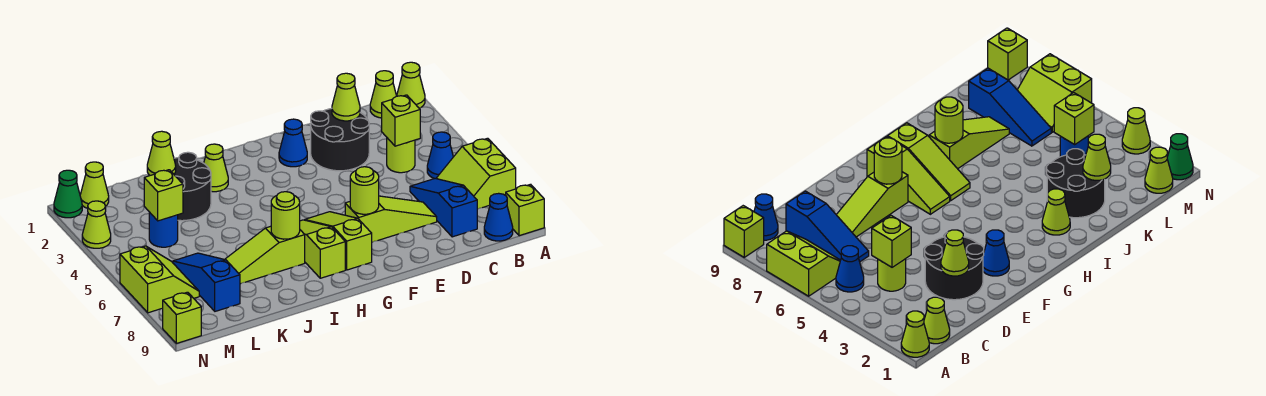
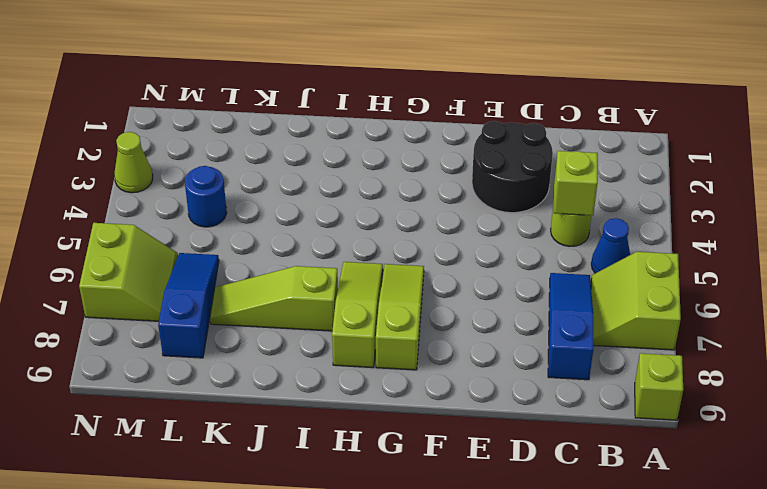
none -> lime 1x1 cone [397,62,425,108]
none -> lime 1x1 cone [370,71,397,118]
none -> blue 1x1 cone [484,193,513,241]

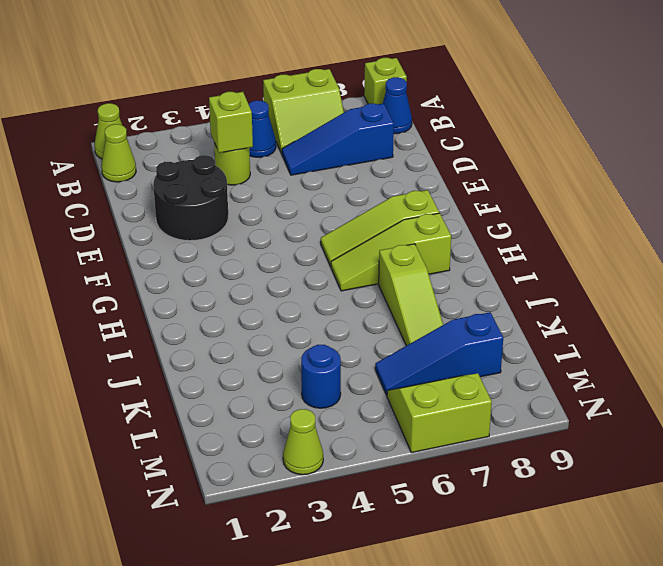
none -> lime 1x3 slope [345,196,437,242]
none -> blue 1x1 cone [279,119,307,167]
none -> lime 1x1 cone [204,144,228,192]

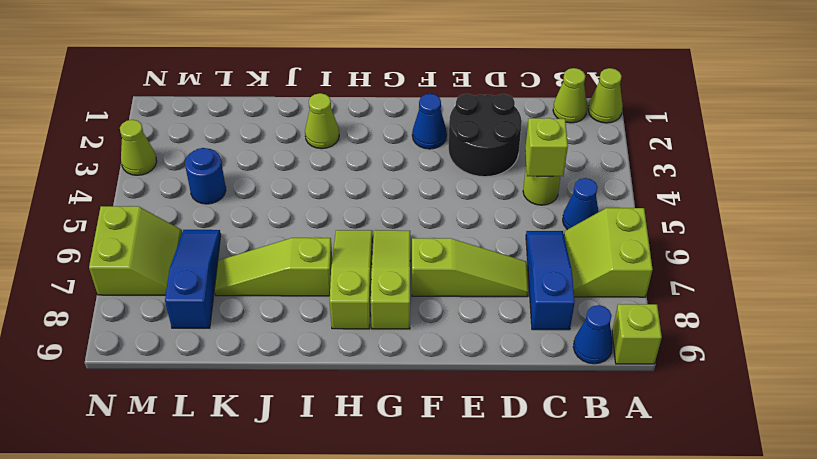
none -> black 2x2 round brick [174,152,211,221]
none -> lime 1x1 cone [80,162,109,208]
none -> green 1x1 cone [54,170,82,218]

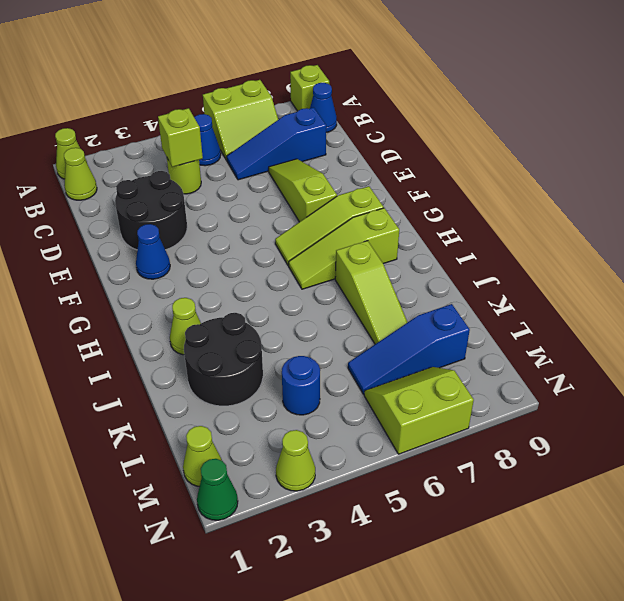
none -> lime 1x1 brick [163,292,201,343]
none -> lime 1x1 cone [332,73,360,121]
none -> lime 1x1 round brick [350,167,379,214]

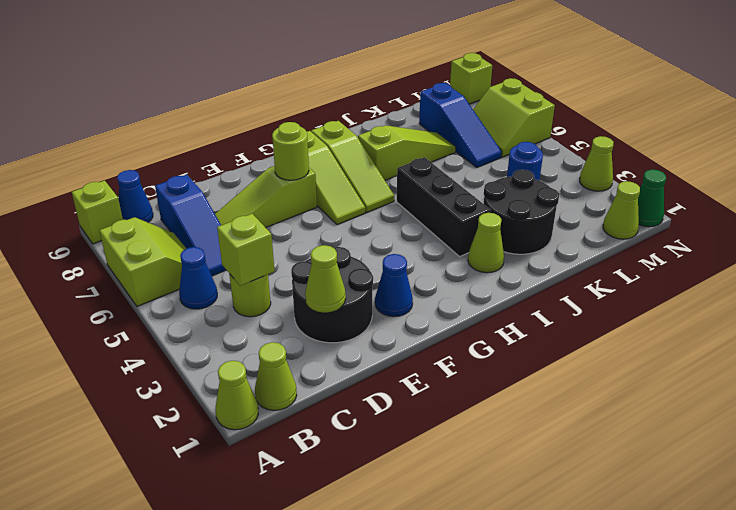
black 1x3 brick [396,157,491,256] -> none
none -> lime 1x1 round brick [271,192,300,239]
none -> lime 1x1 cone [147,131,176,175]
none -> lime 1x1 brick [144,170,183,221]

